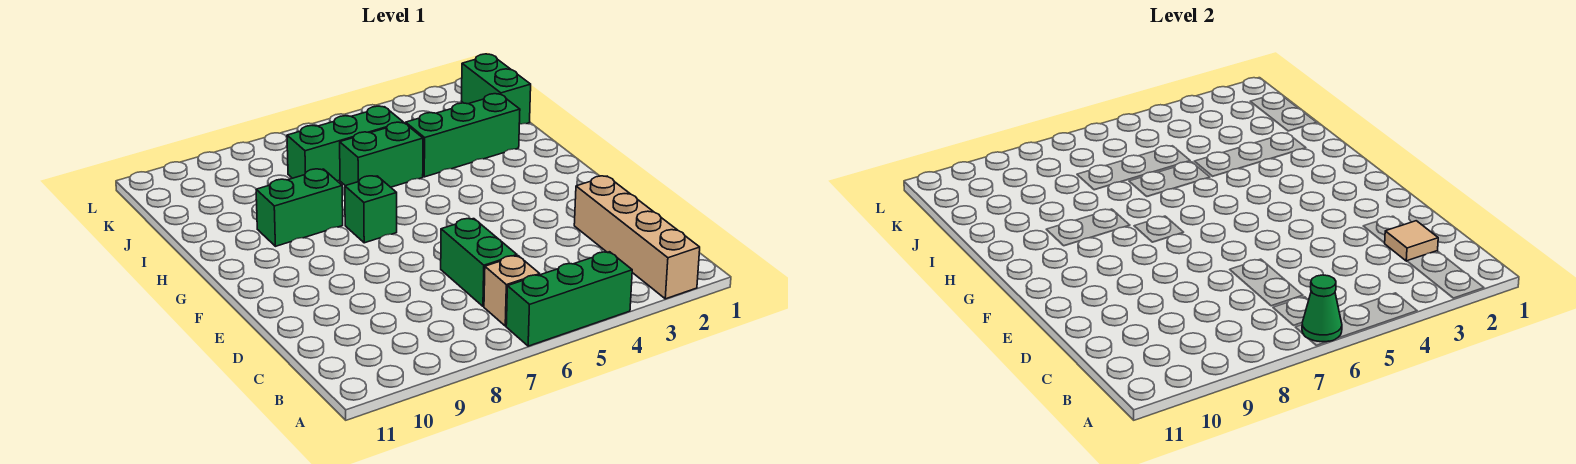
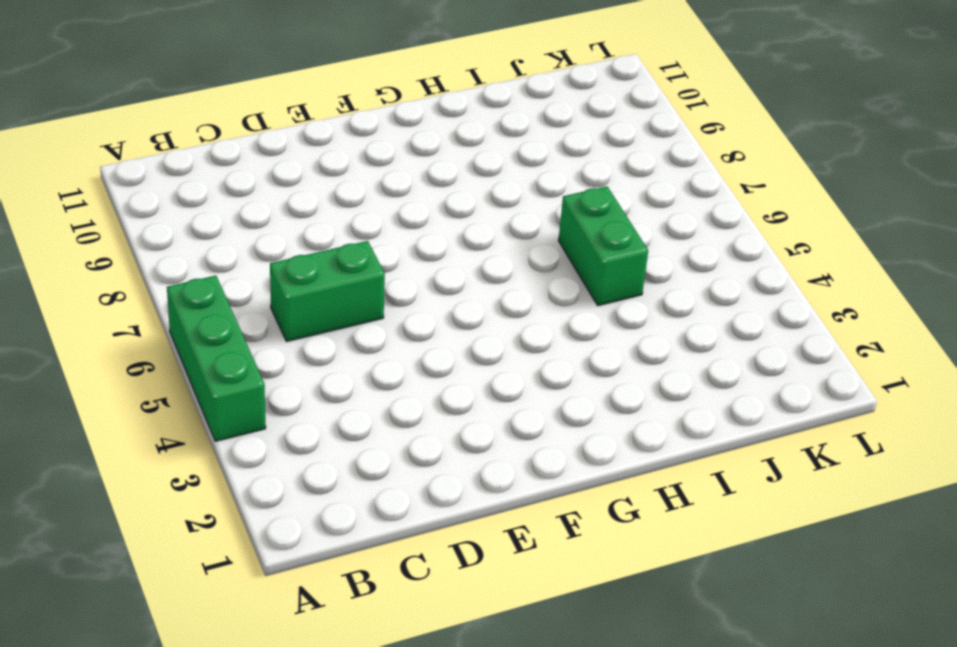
none -> tan 1x4 brick [574,176,700,299]
none -> tan 1x1 brick [484,256,540,326]
none -> green 1x1 brick [345,176,397,243]

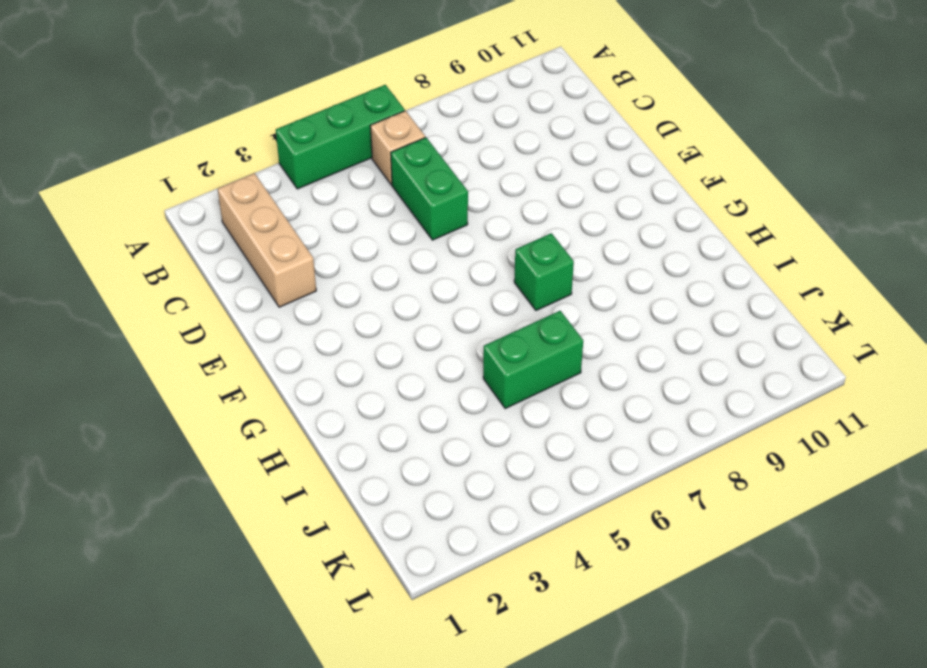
tan 1x3 brick [218,173,316,307] -> tan 1x4 brick [574,176,700,299]
none -> green 1x2 brick [256,169,343,246]
none -> green 1x3 brick [406,94,520,177]
none -> green 1x2 brick [462,54,531,124]

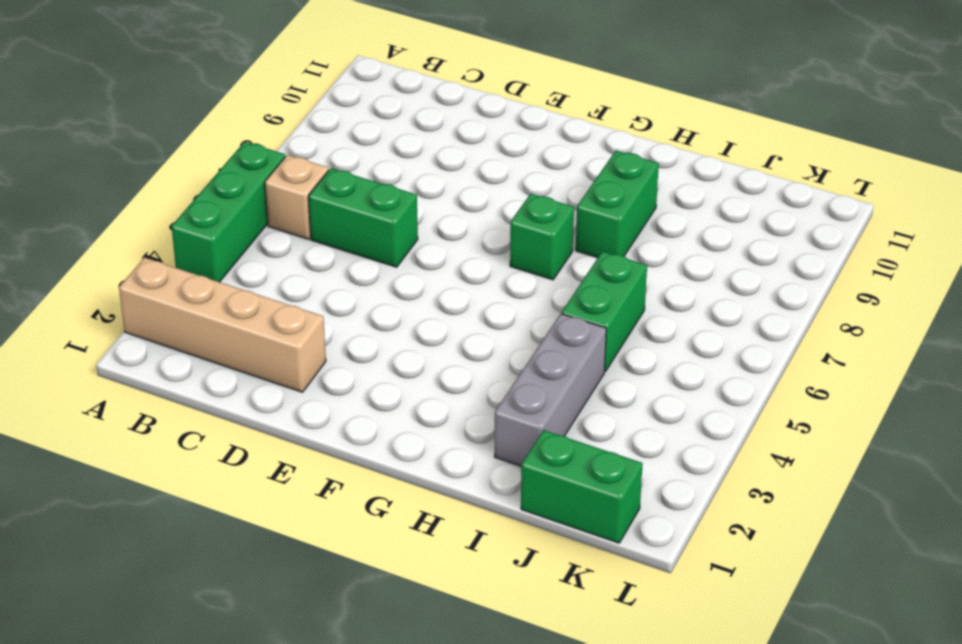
grey 1x3 brick [495,314,606,466] -> green 1x3 brick [406,94,520,177]
none -> green 1x3 brick [287,106,403,181]
none -> green 1x1 cone [1302,275,1342,342]
none -> tan 1x1 tile [1385,221,1438,261]

